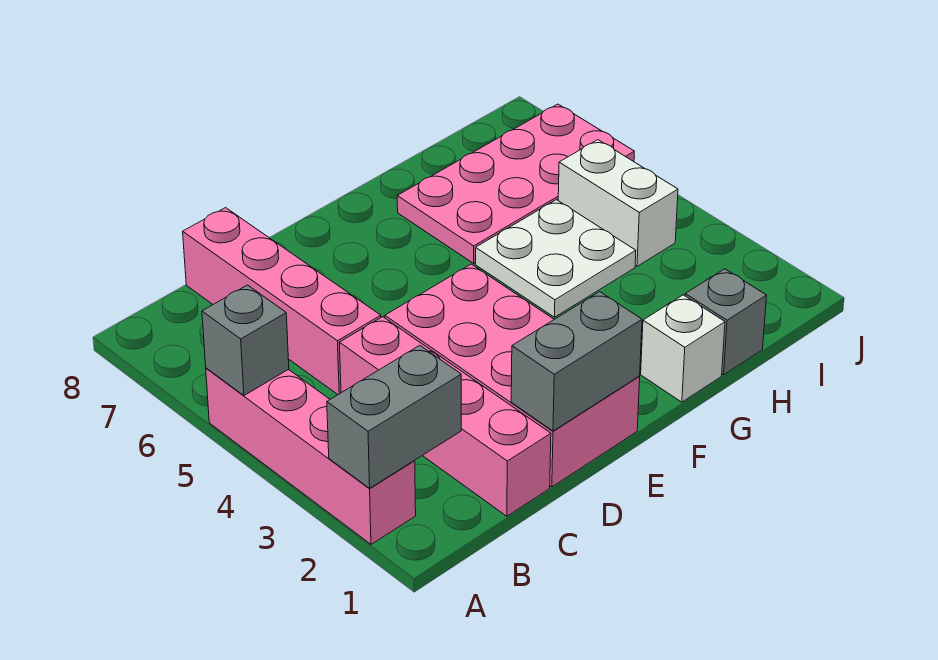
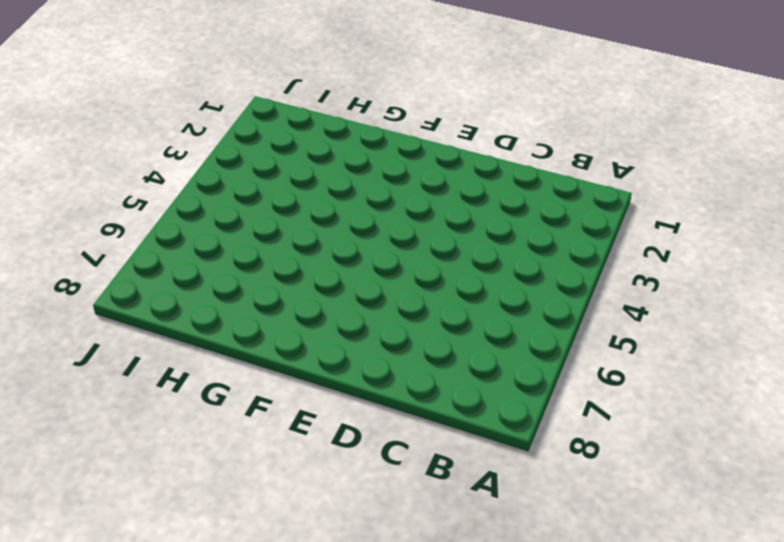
none -> pink 1x4 brick [206,368,416,544]
none -> pink 1x4 brick [340,317,551,516]
none -> pink 1x4 brick [183,208,381,394]

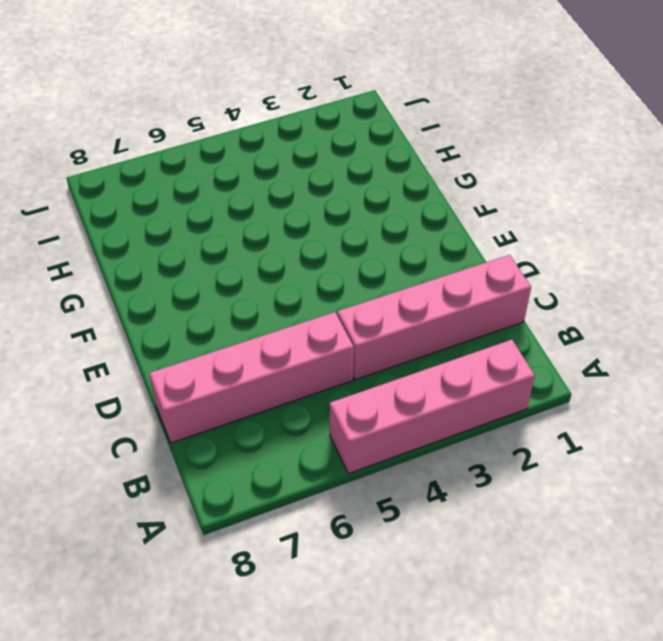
none -> pink 2x4 brick [385,264,640,487]
none -> white 1x1 brick [641,295,725,402]
none -> white 2x2 plate [476,200,636,317]

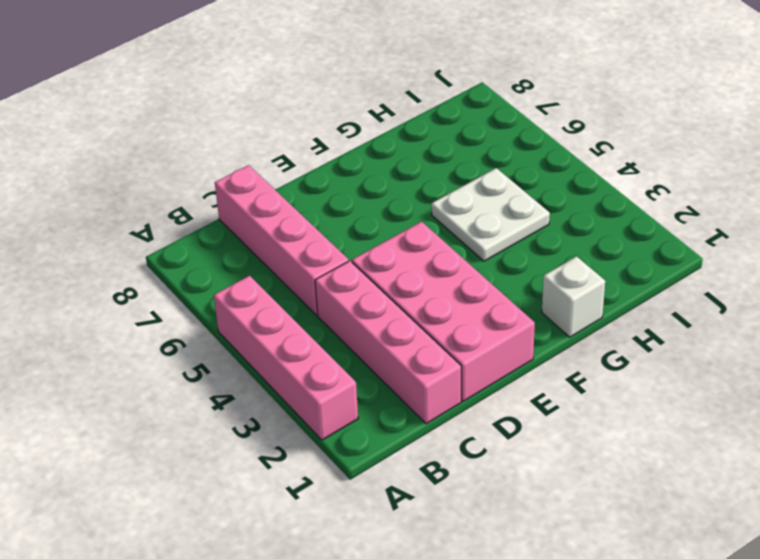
none -> pink 2x4 plate [397,104,634,263]
none -> grey 1x1 brick [685,269,767,375]
none -> white 1x2 brick [558,140,678,266]

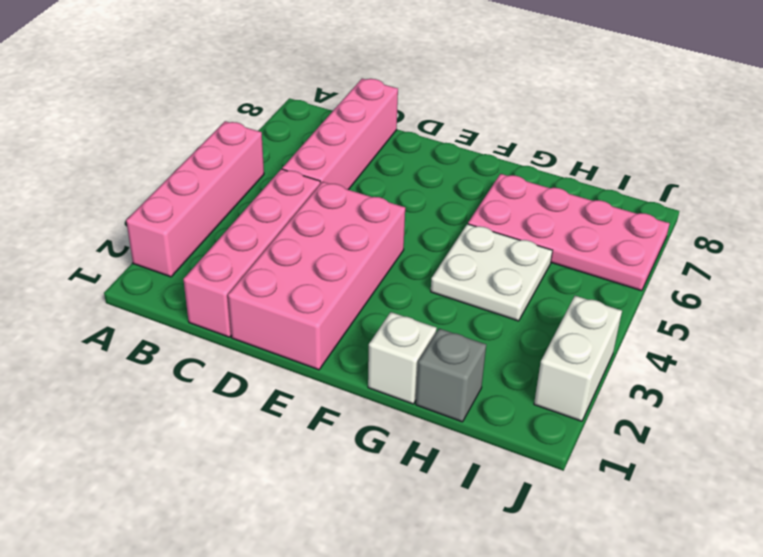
white 1x2 brick [534,296,622,421] -> white 1x2 brick moved to [558,140,678,266]
none -> grey 1x2 brick [327,345,461,488]
none -> grey 1x1 brick [202,285,289,395]
none -> grey 1x2 brick [511,292,642,431]

